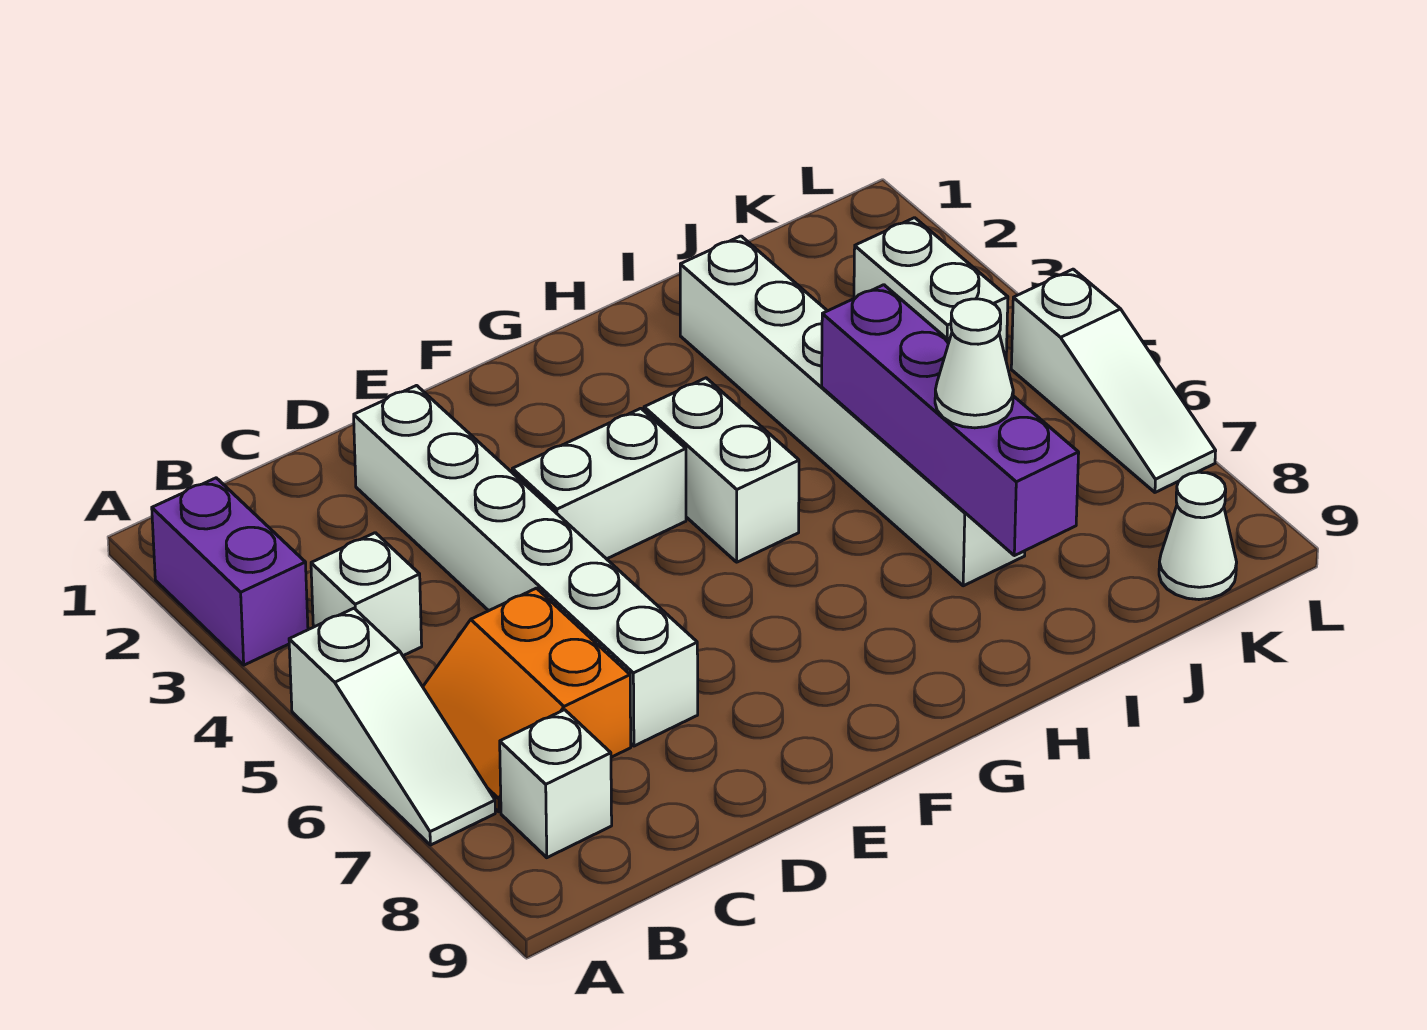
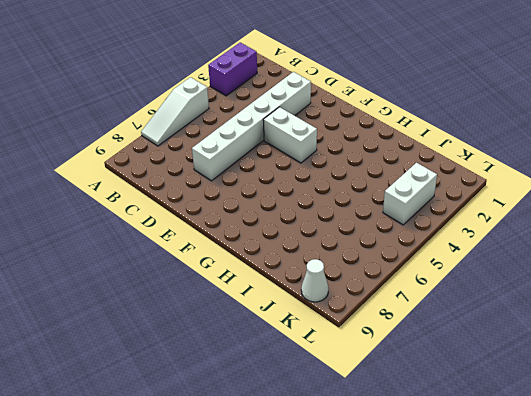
none -> white 1x1 brick [311,533,422,656]
none -> orange 2x2 slope [423,588,631,812]
none -> white 1x1 brick [500,710,612,858]

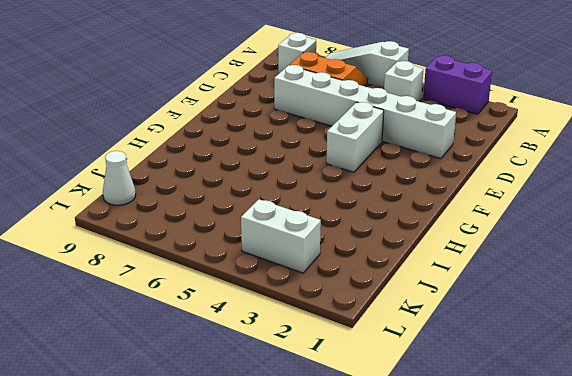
none -> white 1x2 brick [644,378,799,562]
none -> white 1x6 brick [680,236,1025,586]
none -> white 1x3 slope [1011,269,1216,492]

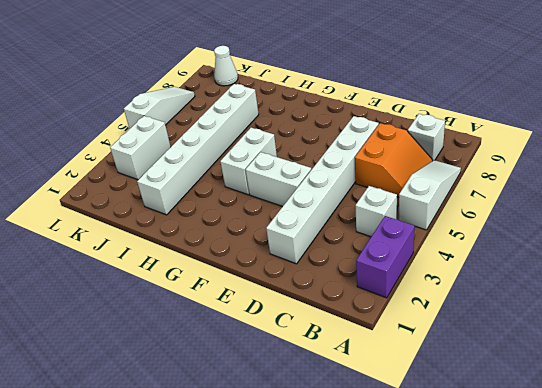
none -> purple 1x4 brick [822,285,1079,556]
none -> white 1x1 cone [935,299,1013,428]

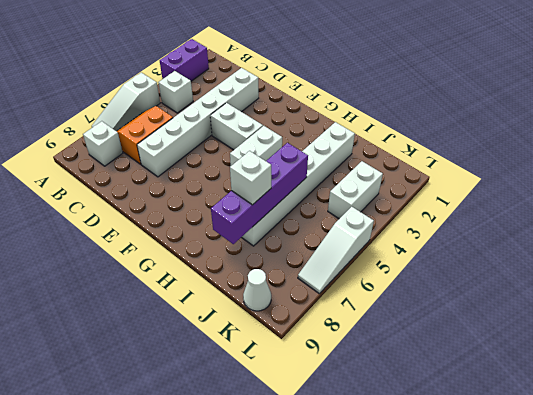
white 1x1 brick [230,151,271,205] -> white 1x1 cone [935,299,1013,428]

